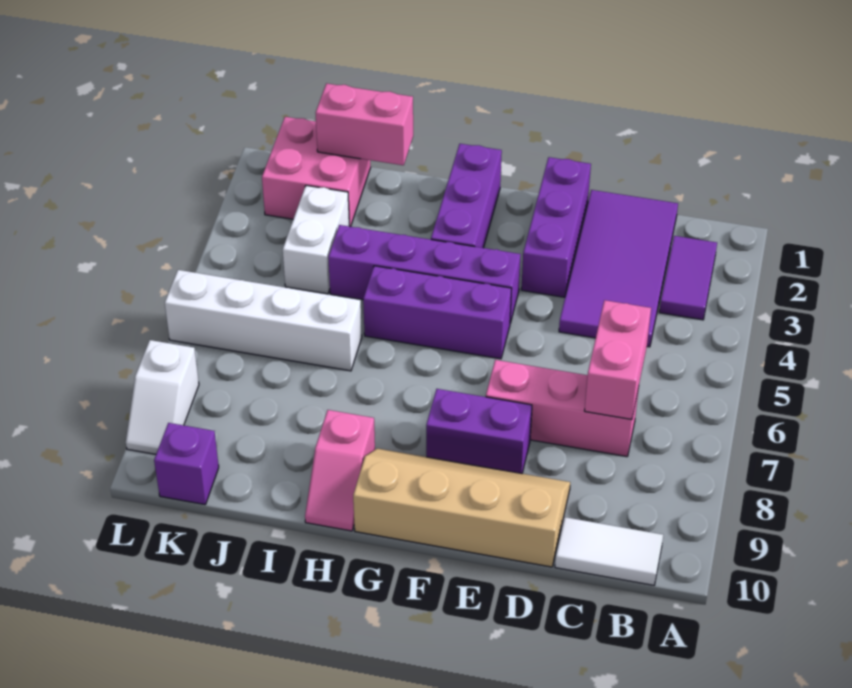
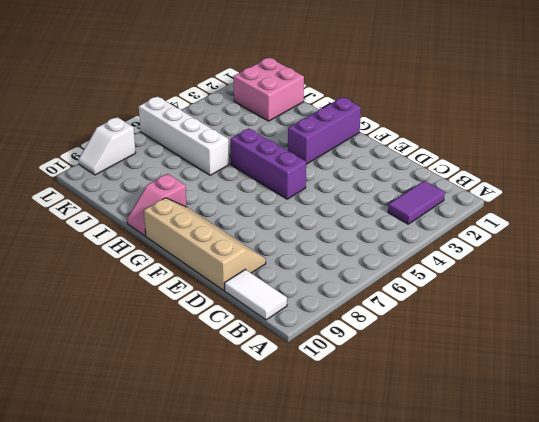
none -> purple 2x4 tile [559,190,678,347]
none -> pink 1x3 brick [486,360,639,457]
none -> purple 1x3 brick [521,157,591,297]

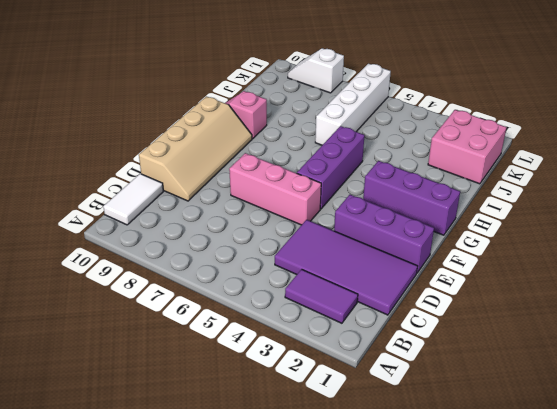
pink 1x3 brick [229,153,321,225] -> pink 1x3 brick turned to [486,360,639,457]
none -> purple 1x2 brick [426,389,532,473]
none -> purple 1x4 brick [328,225,521,323]
none -> white 1x2 brick [283,186,349,294]

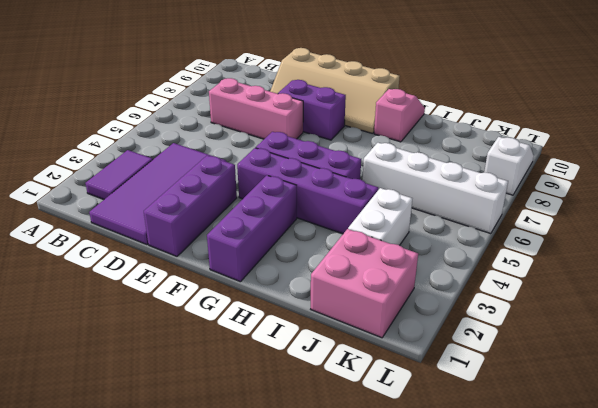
none -> white 1x2 tile [555,517,663,585]
none -> purple 1x1 brick [154,423,219,505]
none -> pink 1x2 brick [585,300,651,419]

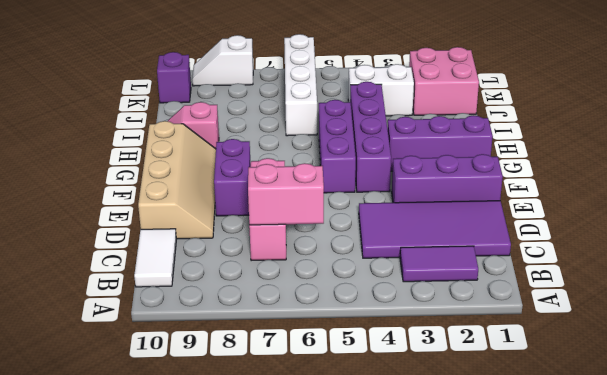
none -> pink 1x2 brick [316,84,413,165]

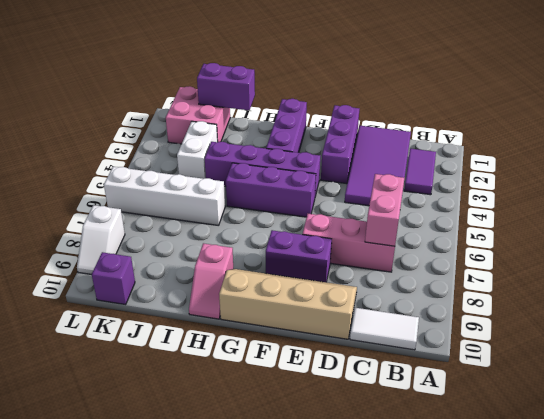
purple 1x2 brick [197,63,255,110] -> pink 1x2 brick [316,84,413,165]

